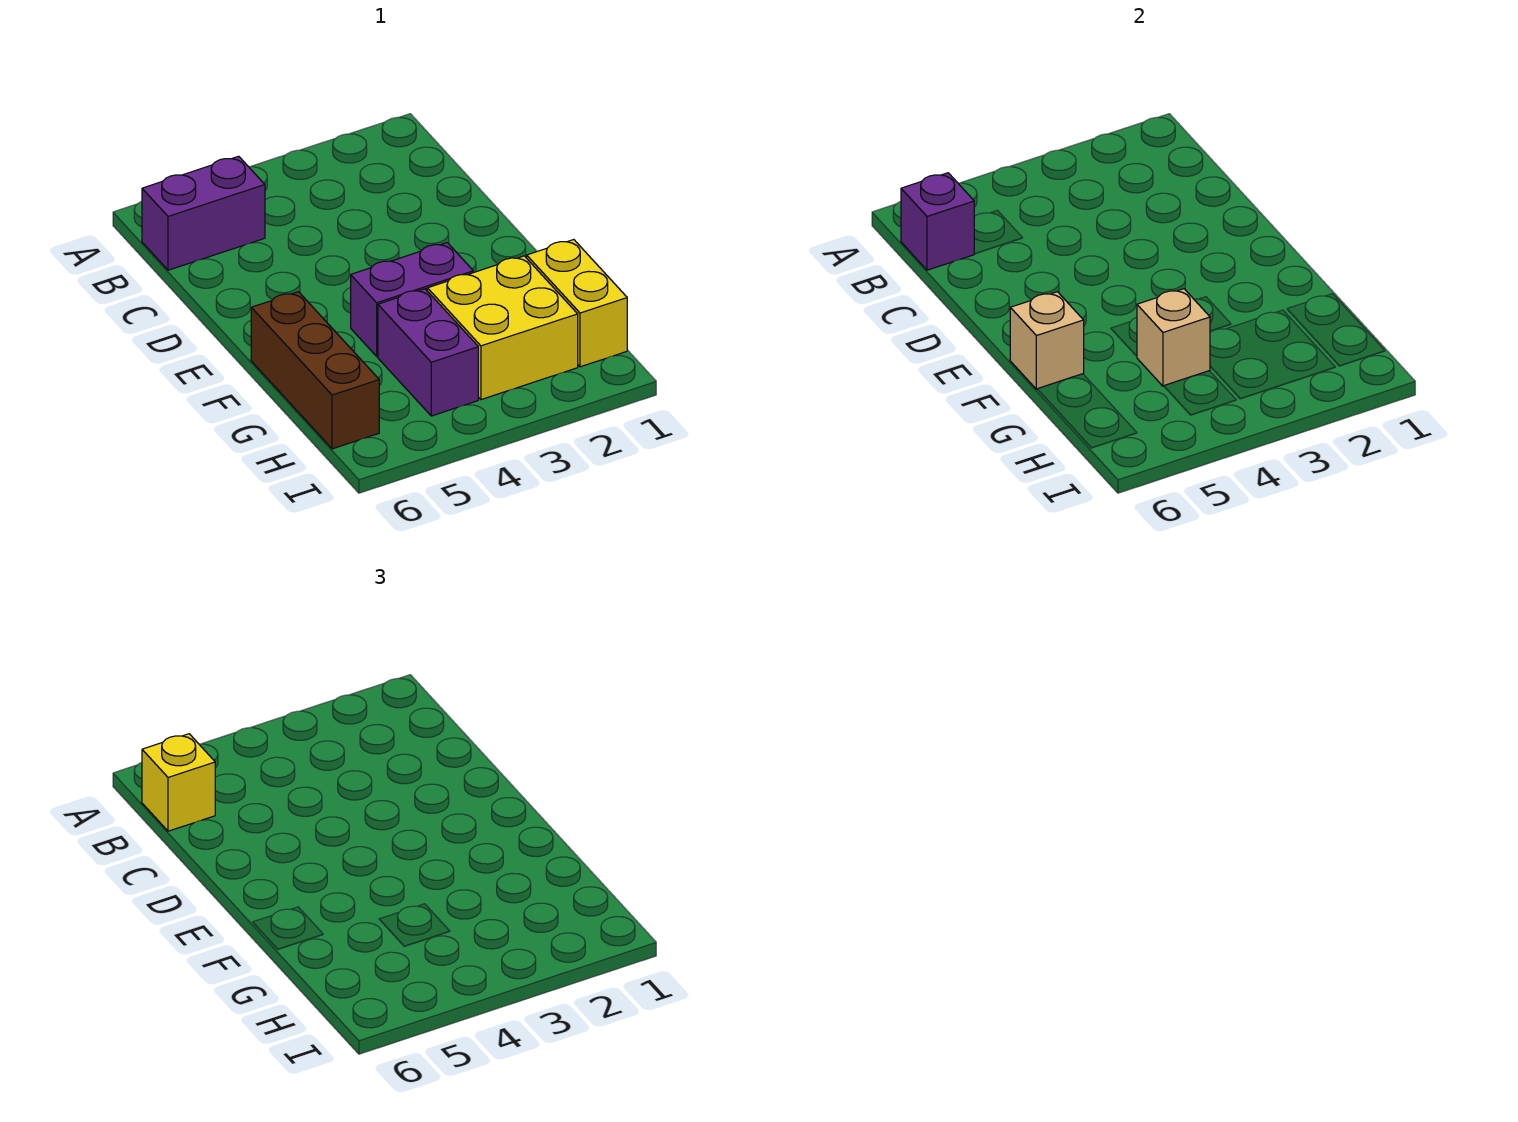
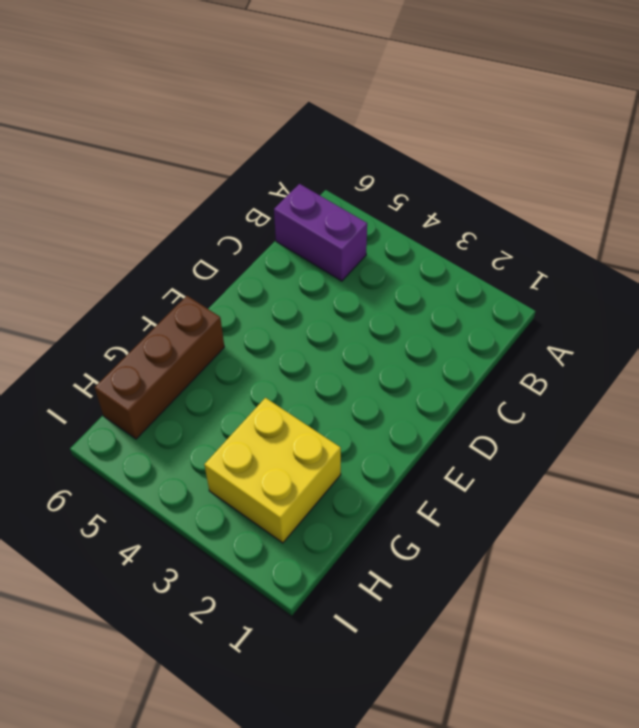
none -> purple 1x2 brick [351,243,473,356]
none -> yellow 1x2 brick [527,240,627,367]

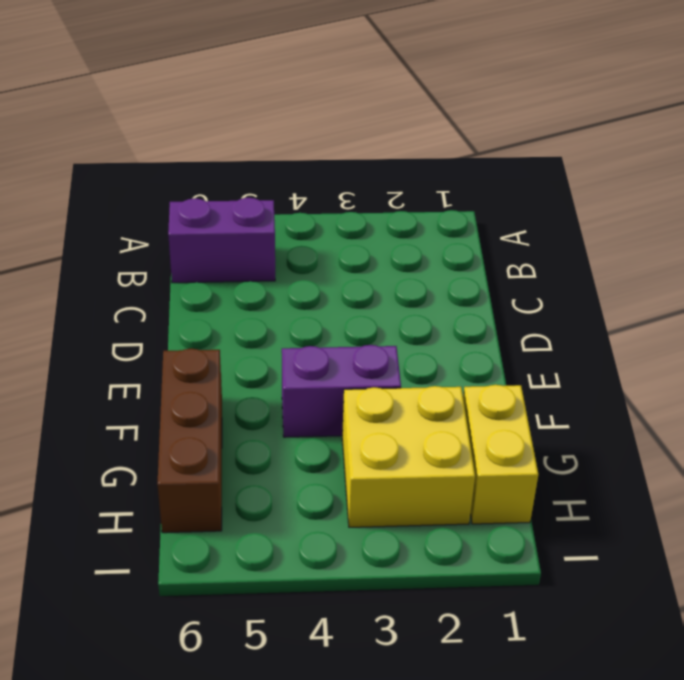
none -> purple 1x2 brick [378,289,478,416]
none -> purple 1x1 brick [901,173,974,270]

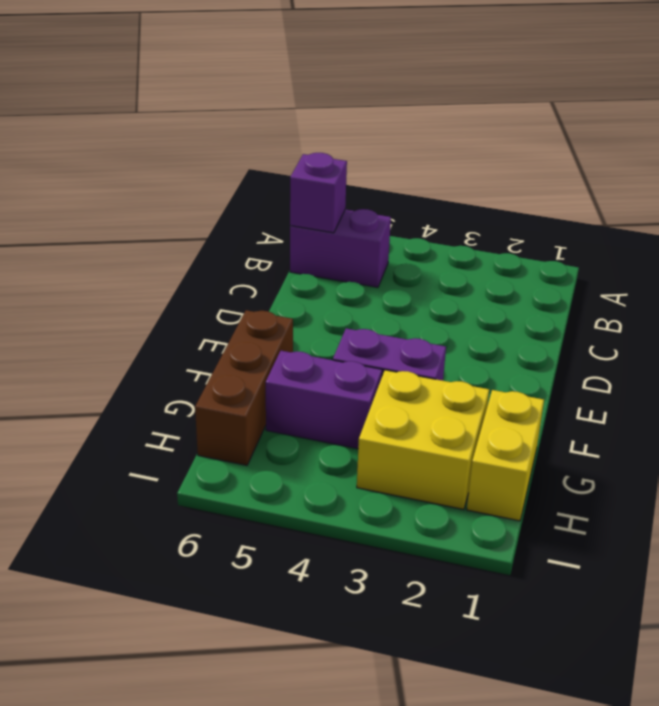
purple 1x2 brick [266,351,382,449] -> purple 1x2 brick turned to [378,289,478,416]
none -> tan 1x1 brick [1010,292,1084,389]
none -> tan 1x1 brick [1137,289,1210,386]

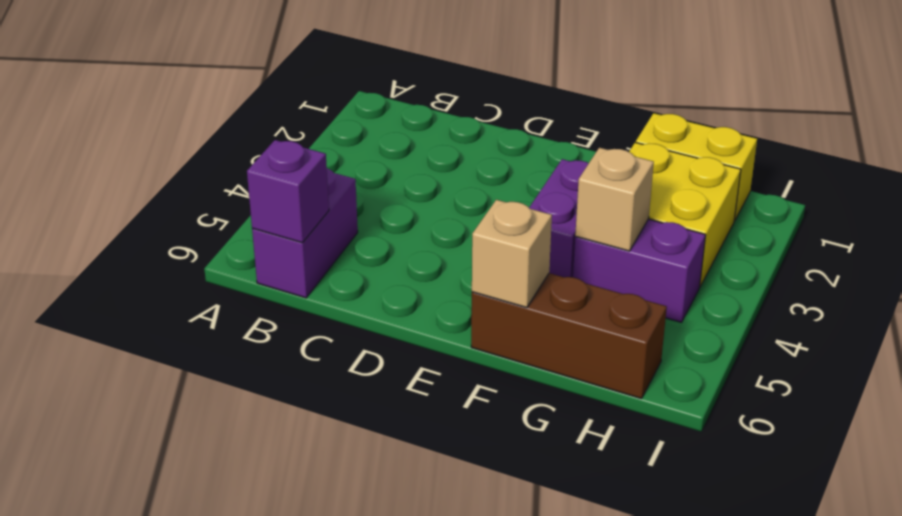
none -> yellow 1x1 brick [142,734,215,831]

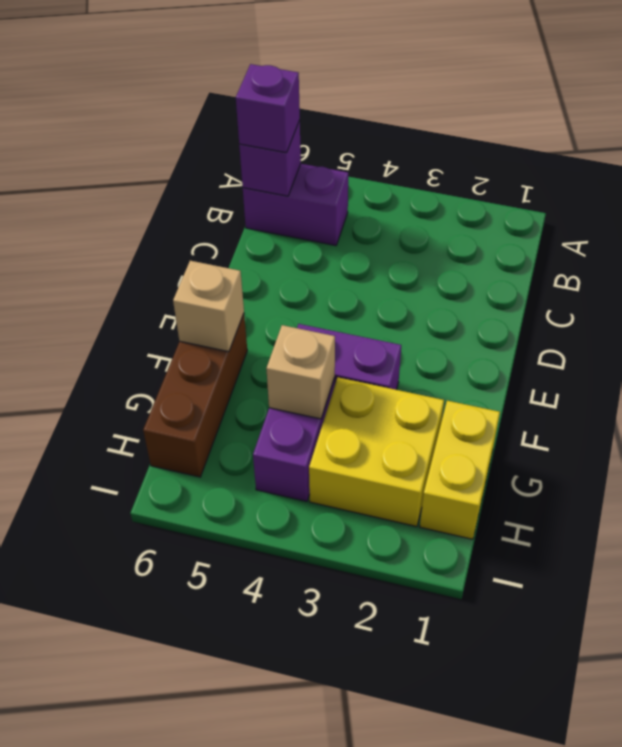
purple 1x1 brick [236,64,300,153] -> yellow 1x1 brick [142,734,215,831]

